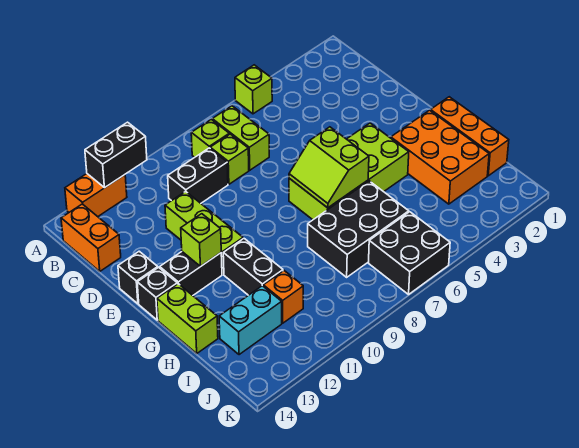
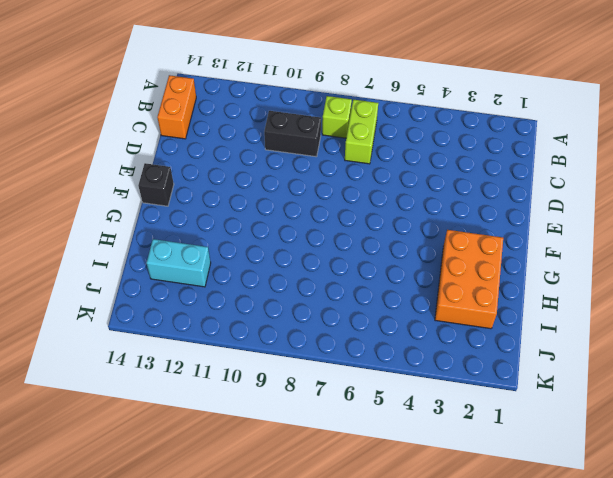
none -> lime 1x1 brick [235,65,272,114]
none -> orange 1x2 brick [65,174,127,217]
none -> lime 1x1 brick [210,134,249,184]

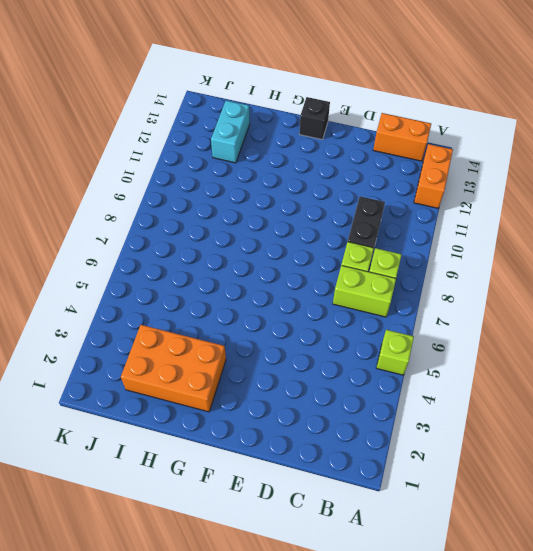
none -> lime 1x3 brick [165,191,243,274]
none -> black 1x1 brick [118,251,158,304]
none -> lime 2x4 brick [289,123,409,220]

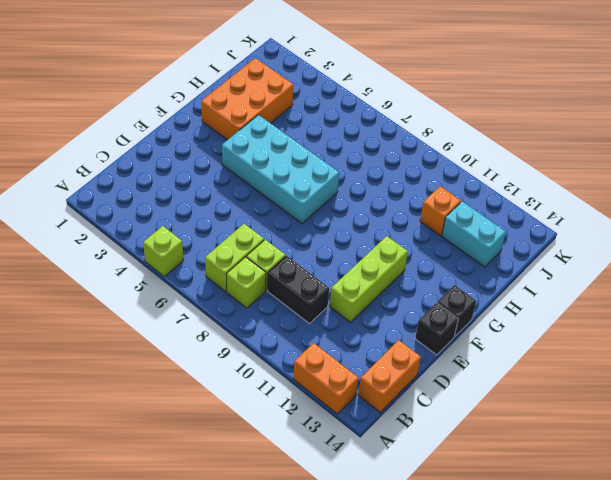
cyan 2x4 brick [222,115,339,223] -> lime 2x4 brick [289,123,409,220]
none -> black 1x2 brick [160,252,222,295]
none -> orange 1x3 brick [431,97,509,176]
none -> black 1x2 brick [223,239,283,295]

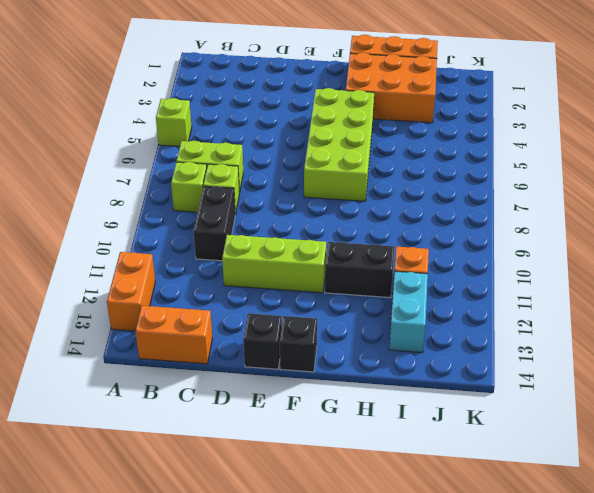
none -> black 1x2 brick [160,252,222,295]
none -> lime 1x2 brick [157,284,218,353]
none -> black 2x3 brick [308,181,409,277]

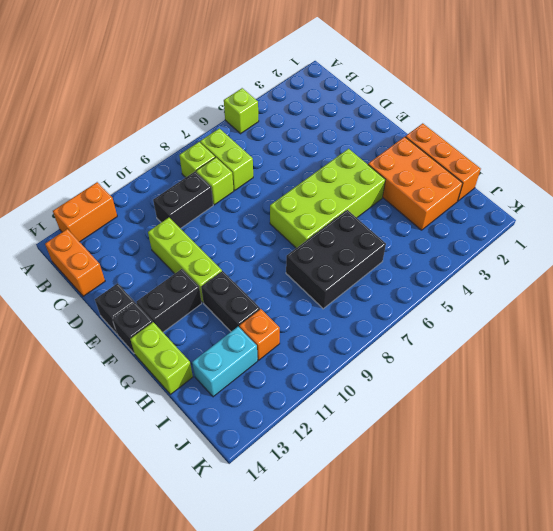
none -> black 2x2 brick [369,212,450,294]
none -> black 1x2 brick [85,122,147,188]
none -> lime 2x2 slope [289,127,369,208]

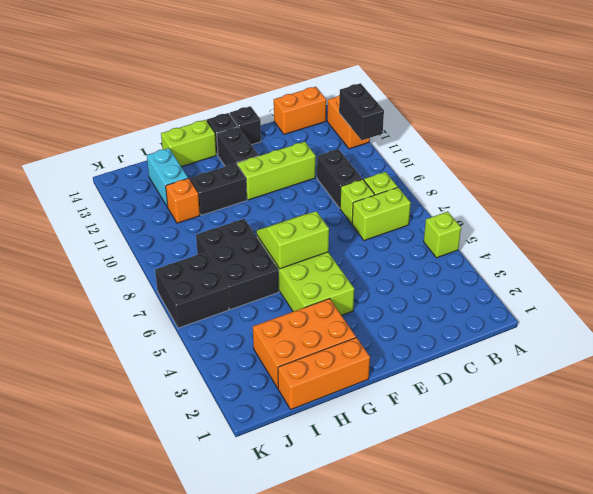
none -> lime 1x1 brick [181,214,221,267]

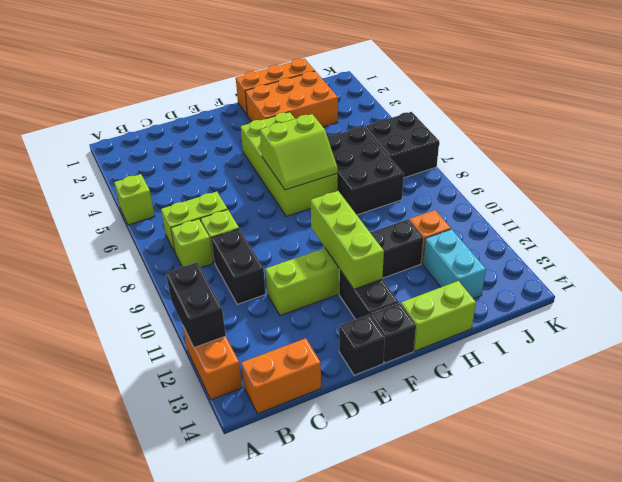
lime 1x3 brick [311,191,384,289] -> lime 1x1 brick [181,214,221,267]

